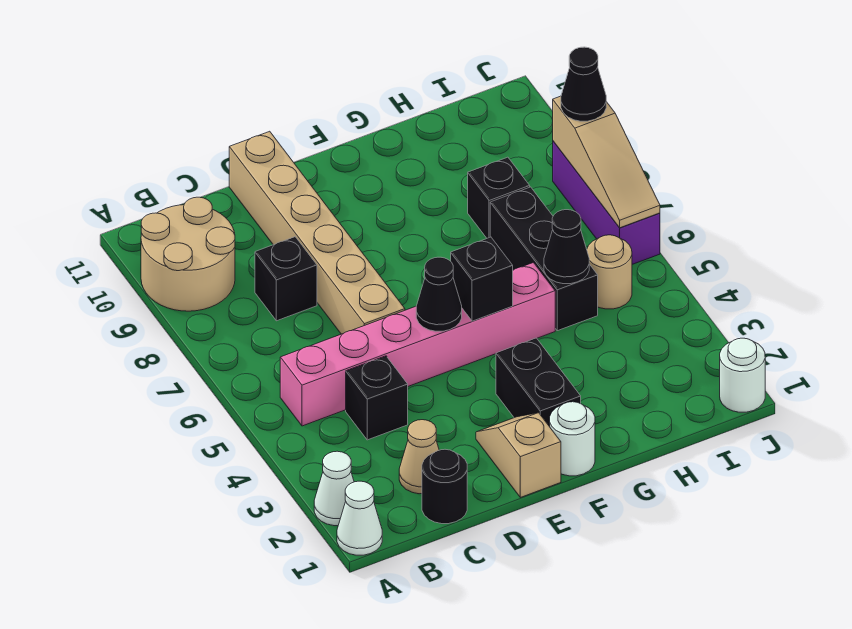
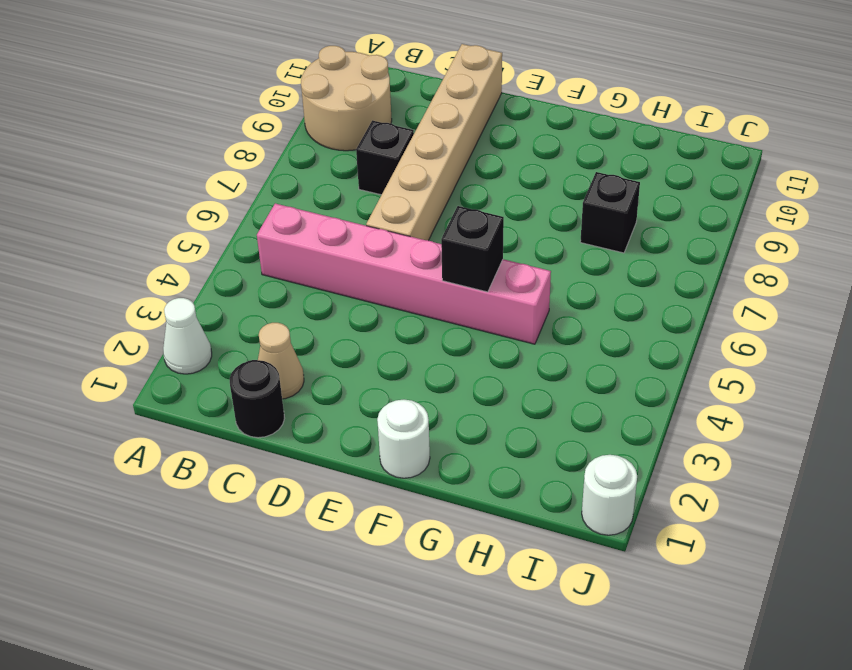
none -> white 1x1 cone [337,481,382,555]
none -> black 1x1 brick [346,356,408,440]
none -> tan 1x2 slope [476,413,561,497]

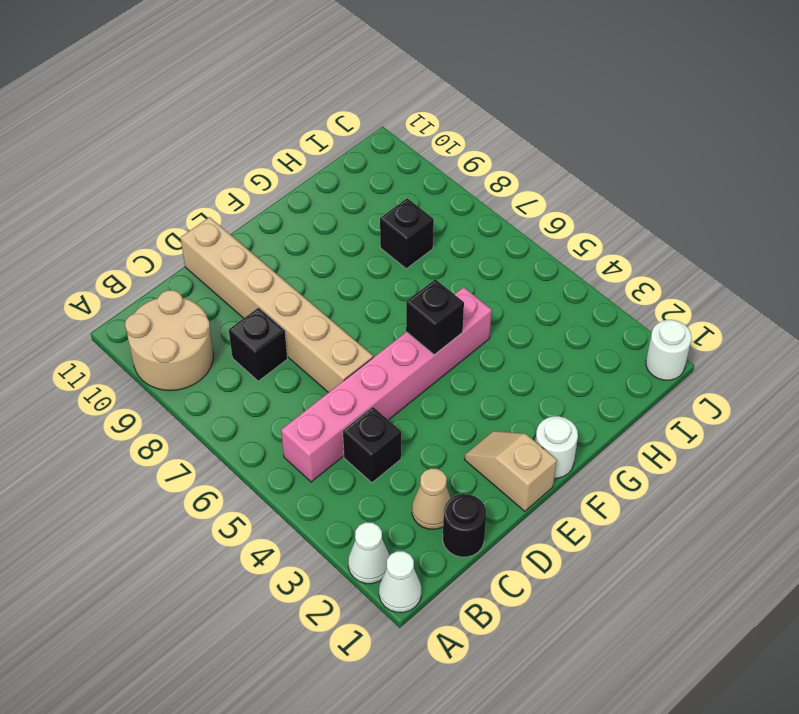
none -> black 1x2 brick [496,338,581,427]
none -> black 1x3 brick [490,187,598,331]
none -> tan 1x1 round brick [587,235,632,309]

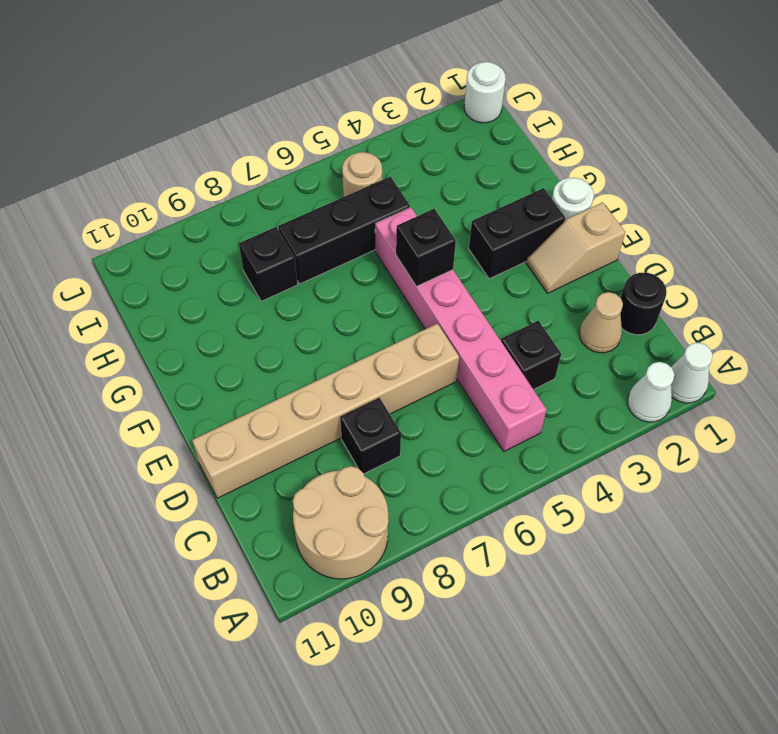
none -> purple 1x3 brick [553,141,660,264]
none -> black 1x1 cone [416,257,462,331]
none -> black 1x1 cone [544,210,589,284]

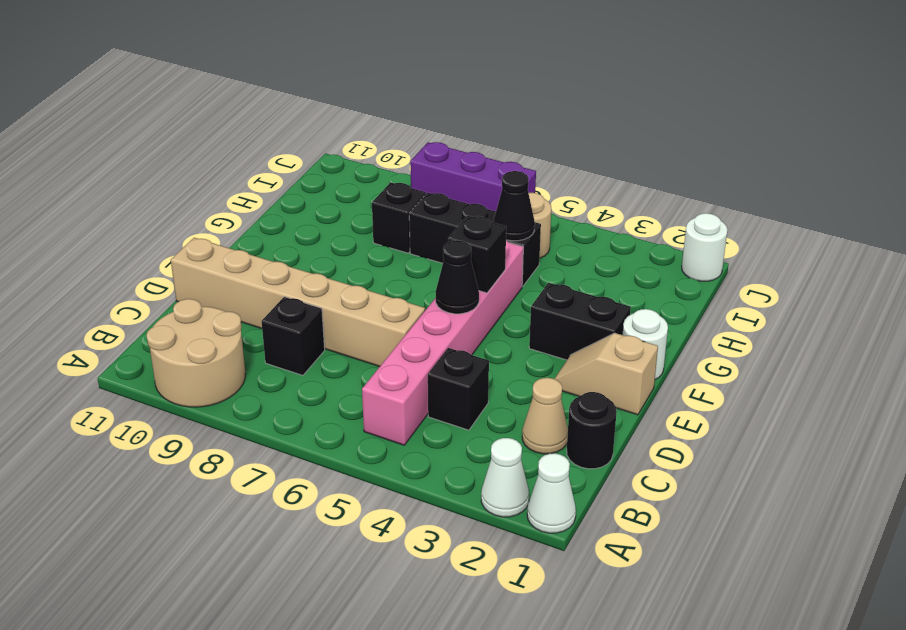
none -> tan 1x3 slope [553,96,660,228]
none -> black 1x1 cone [561,47,606,121]

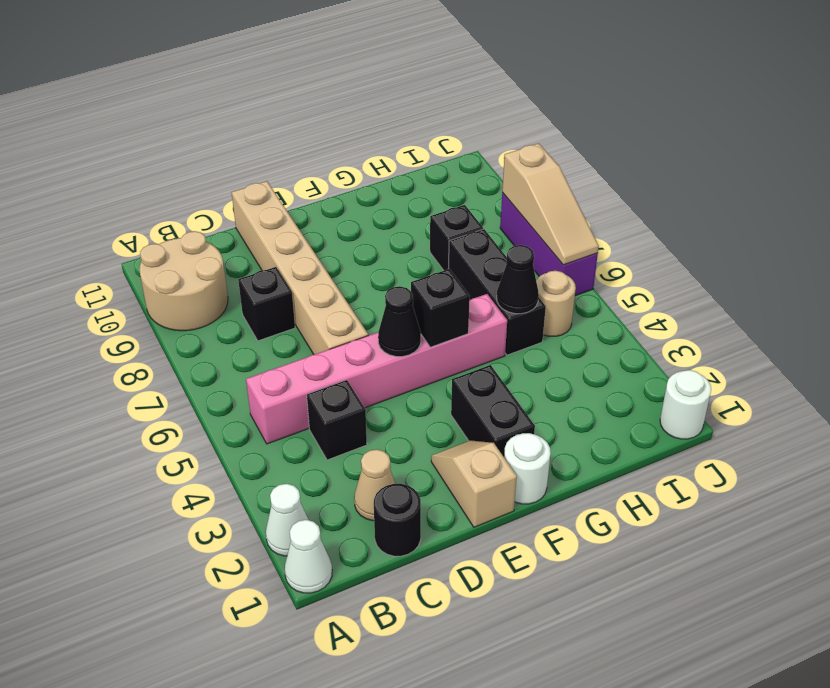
none -> black 1x1 cone [561,47,606,121]

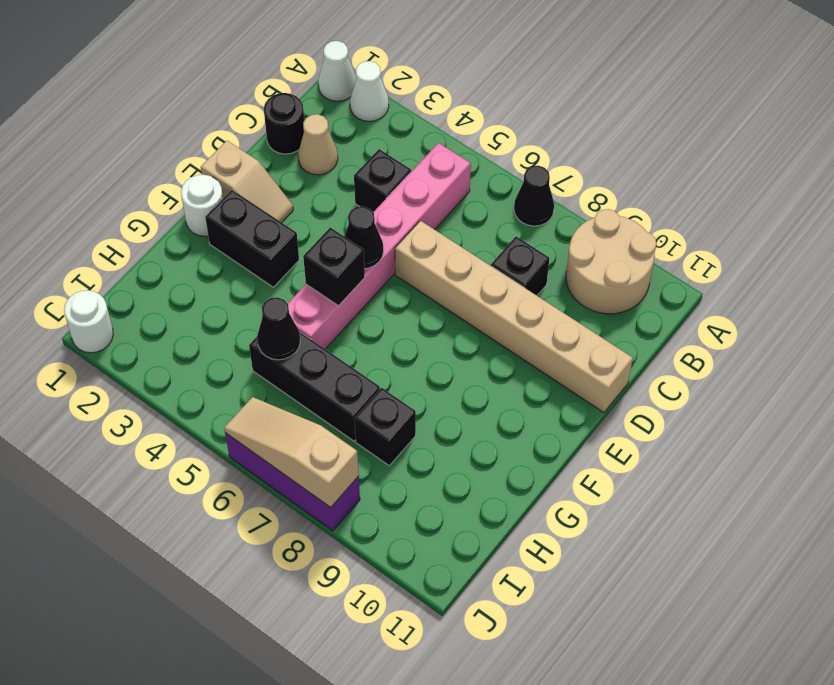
black 1x1 cone [514,166,554,226] -> black 1x1 cone moved to [561,47,606,121]
none -> tan 1x1 round brick [587,235,632,309]

